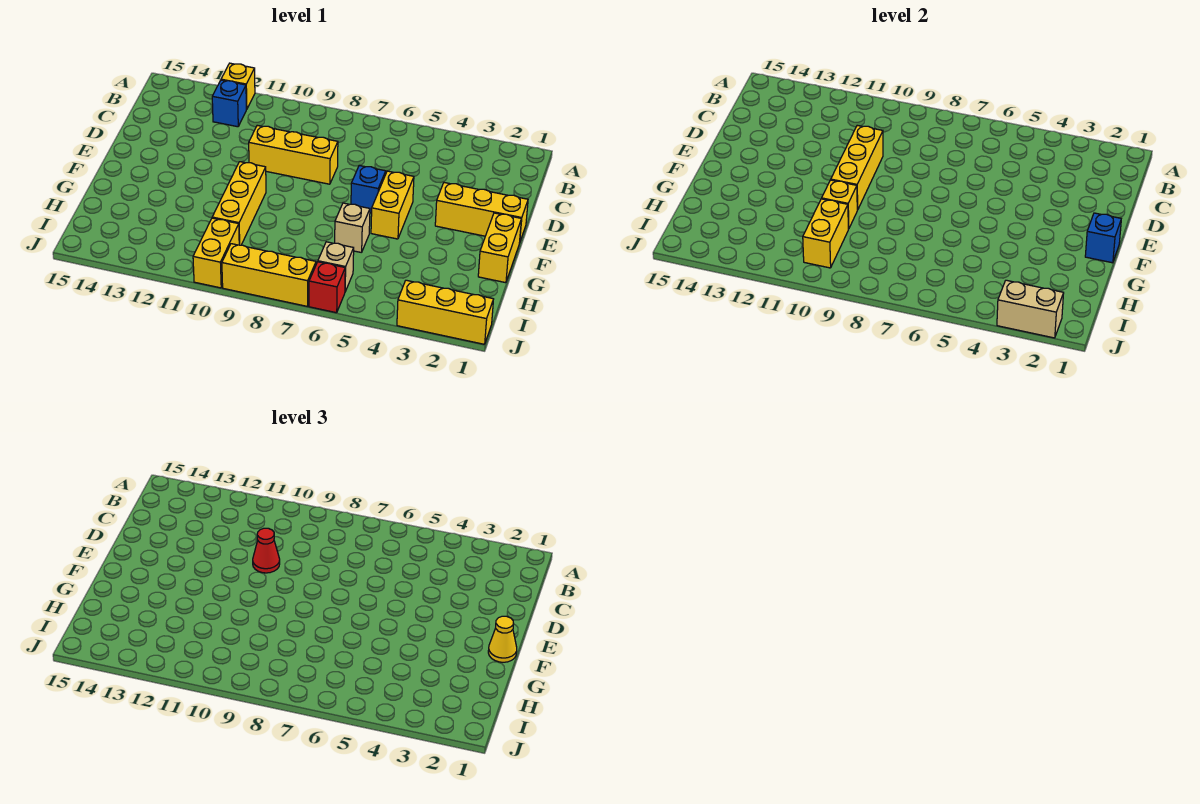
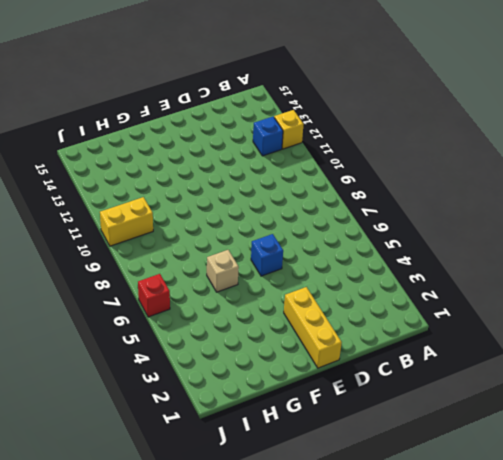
none -> yellow 1x3 brick [249,125,338,184]
none -> yellow 1x2 brick [371,171,414,239]
none -> yellow 1x2 brick [478,213,522,283]

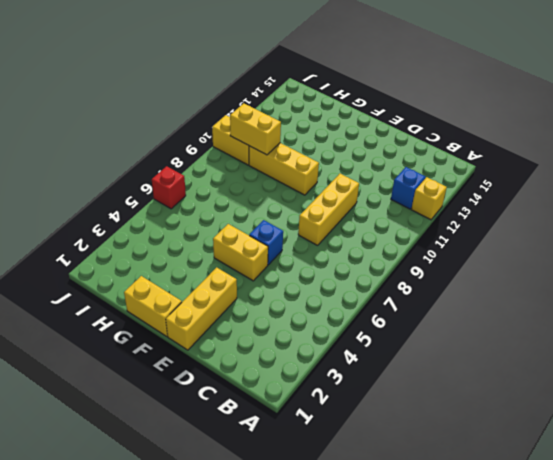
none -> tan 1x1 brick [335,203,370,253]
none -> tan 1x1 brick [318,242,354,291]
none -> yellow 1x3 brick [397,280,493,344]

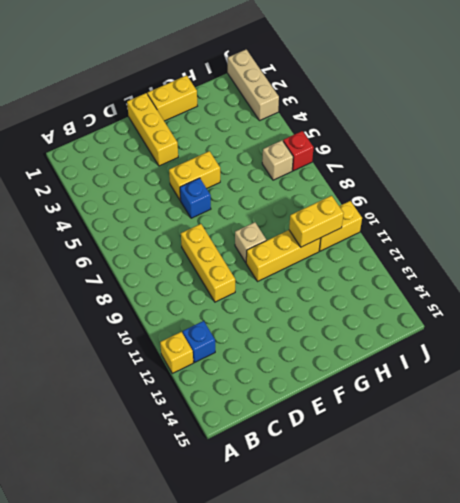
tan 1x1 brick [235,222,266,262] -> tan 1x1 brick moved to [335,203,370,253]
tan 1x3 brick [228,50,279,121] -> yellow 1x3 brick [397,280,493,344]
none -> yellow 1x3 brick [222,244,316,306]
none -> yellow 1x3 brick [831,125,883,210]
none -> blue 1x1 brick [1085,213,1121,263]

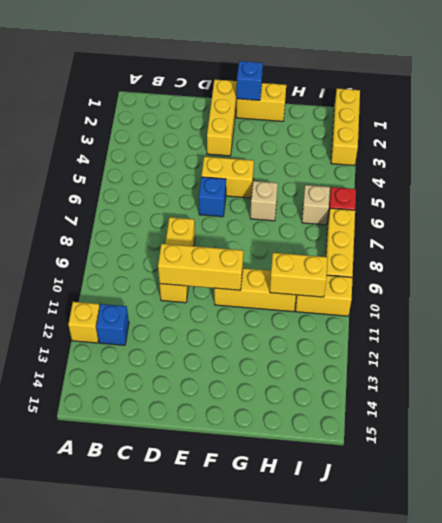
none -> yellow 1x1 brick [822,180,857,229]
none -> tan 1x2 brick [997,280,1064,338]
none -> red 1x1 cone [253,528,280,573]

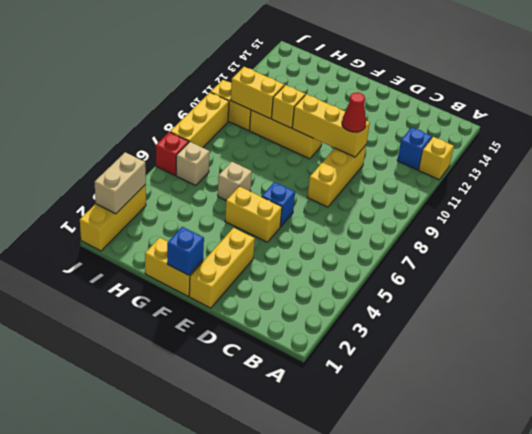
none -> yellow 1x1 cone [488,616,517,662]

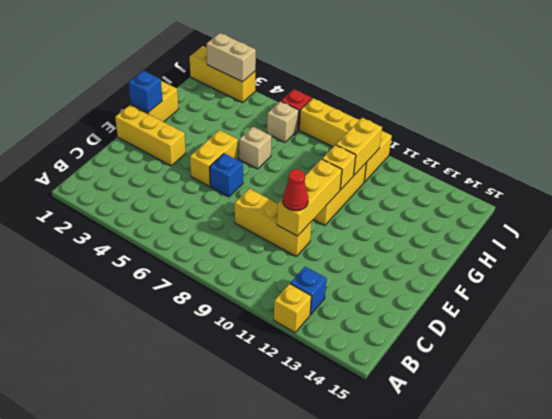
none -> yellow 1x1 cone [488,616,517,662]

